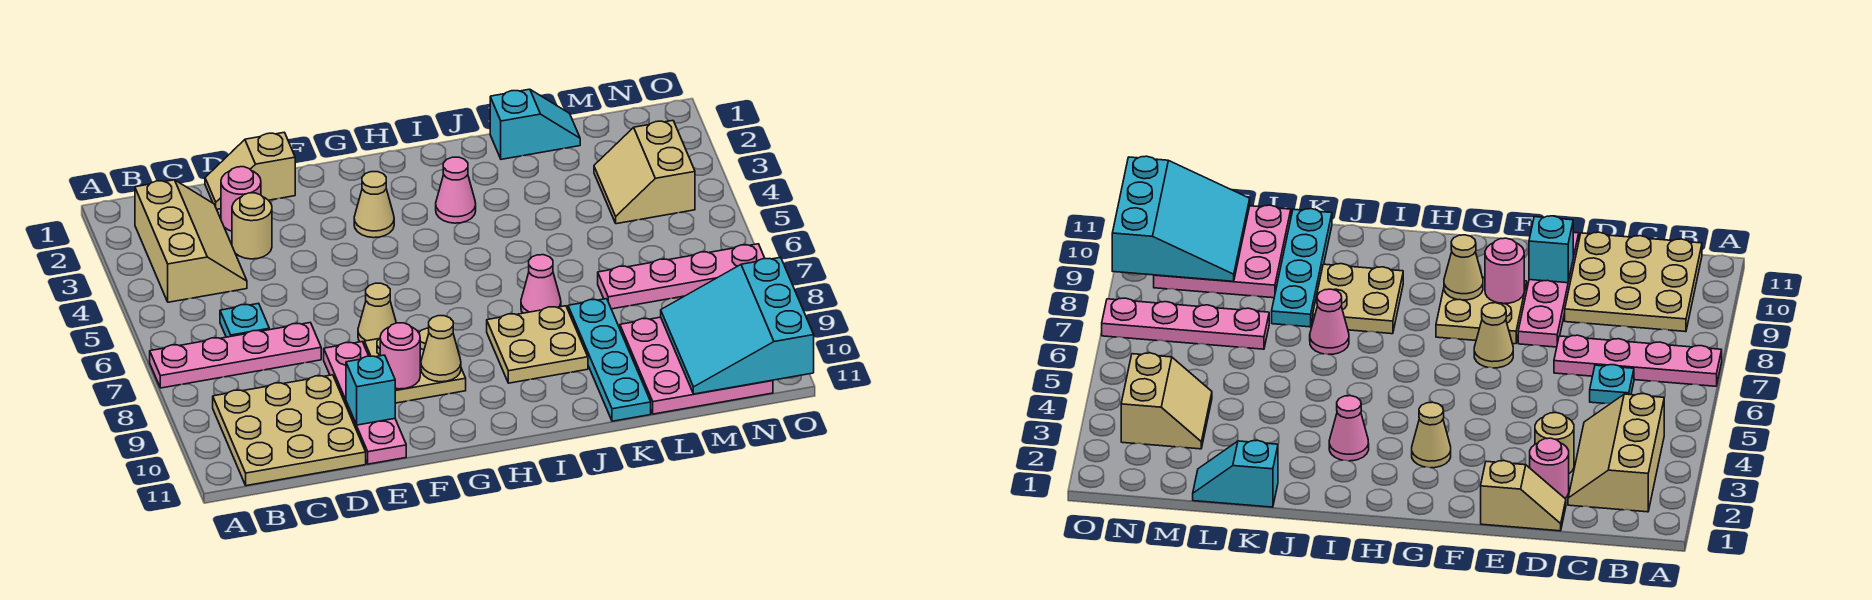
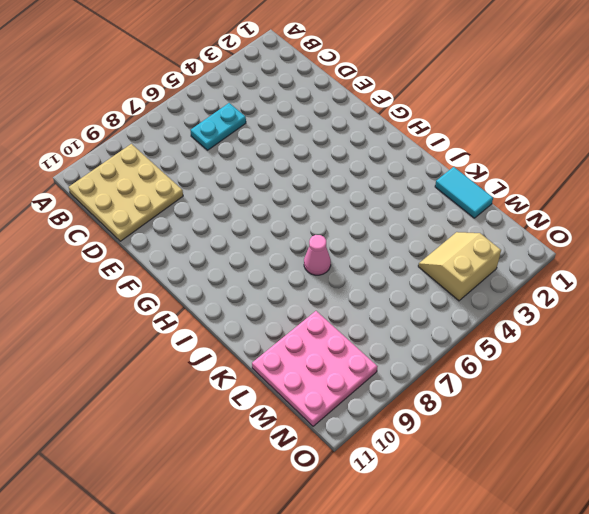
cyan 1x2 plate [190,103,246,150] -> cyan 1x1 plate [220,303,269,337]
cyan 1x2 tile [435,167,493,218] -> cyan 1x2 slope [490,89,580,159]
none -> pink 1x4 plate [150,323,321,388]
none -> tan 2x3 slope [135,180,247,302]
none -> tan 1x2 slope [205,132,295,209]

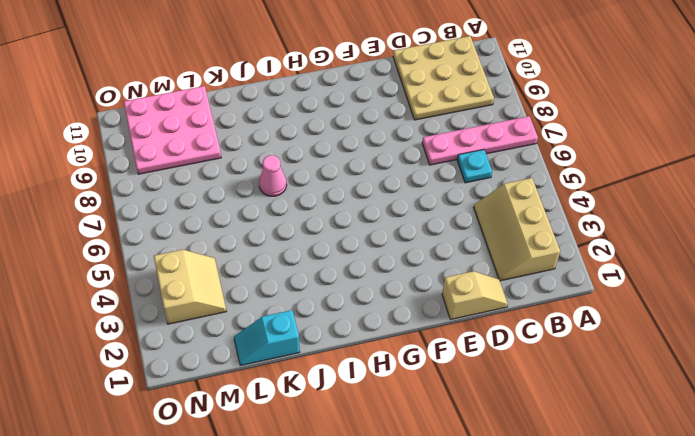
none -> pink 1x1 round brick [221,167,261,231]
none -> tan 1x1 round brick [232,193,272,259]
none -> pink 1x4 plate [324,342,406,464]

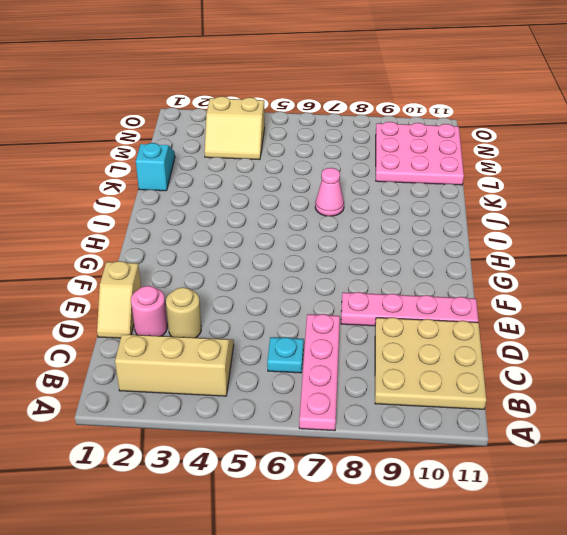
none -> tan 1x1 cone [358,283,396,344]
none -> tan 2x2 plate [364,328,466,403]
none -> tan 1x1 cone [354,172,394,238]

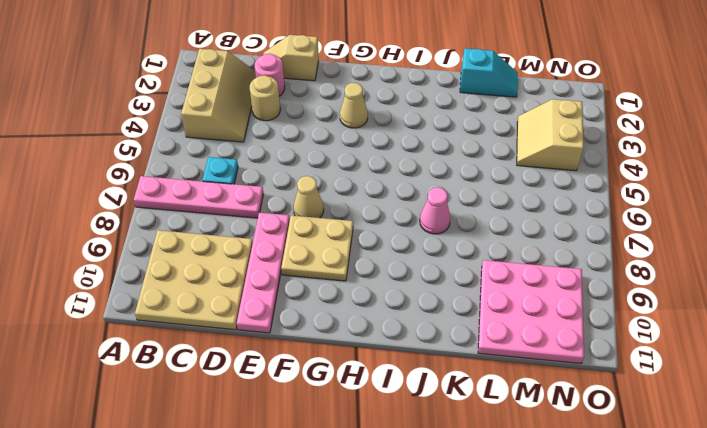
none -> pink 1x1 cone [436,157,476,223]
none -> tan 2x2 plate [487,306,588,383]
none -> cyan 1x4 plate [568,299,651,421]

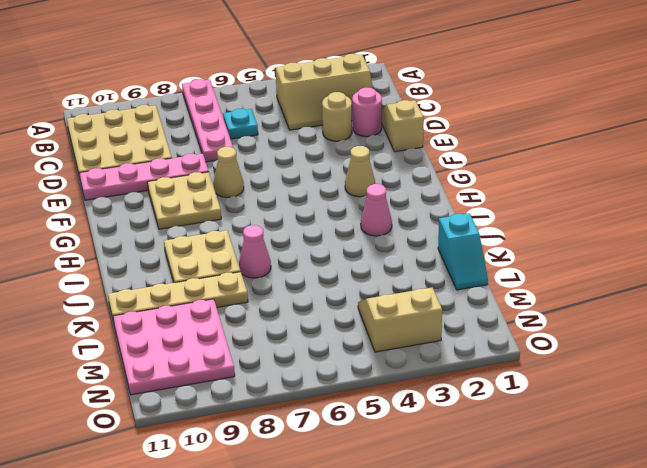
tan 1x4 plate [108,272,248,323] -> cyan 1x4 plate [568,299,651,421]
none -> pink 1x4 plate [598,244,765,309]
none -> cyan 1x1 brick [346,355,395,425]
none -> pink 1x1 round brick [380,323,420,389]

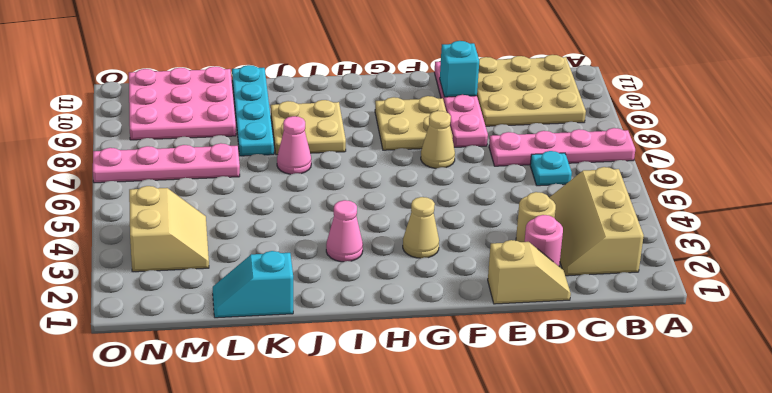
none -> pink 1x1 round brick [380,323,420,389]
none -> tan 1x1 cone [421,316,461,382]
none -> cyan 3x3 slope [661,257,814,394]

